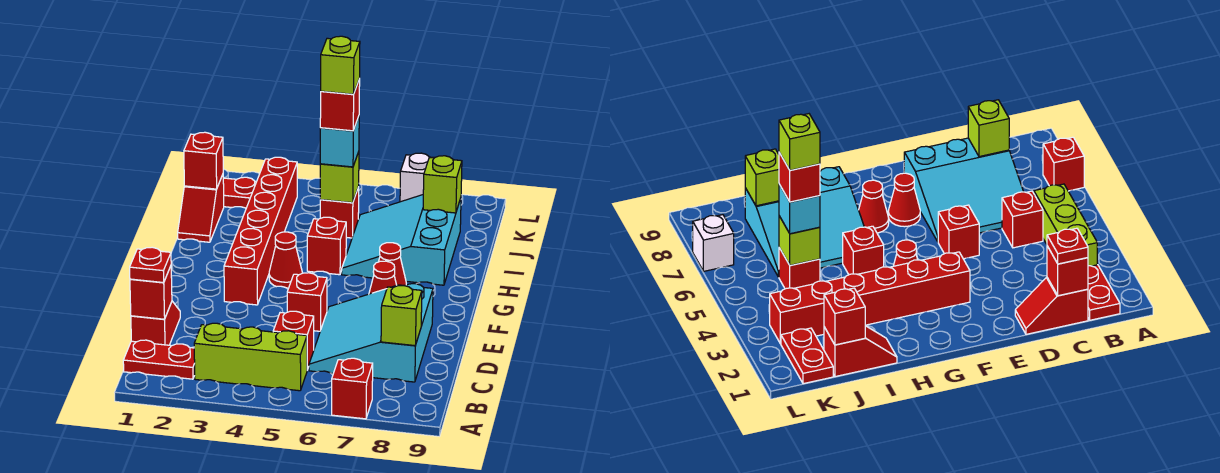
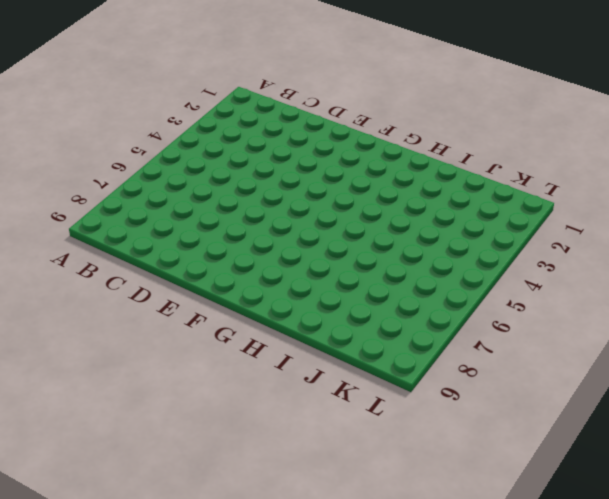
none -> red 1x1 brick [332,358,373,419]
none -> red 1x2 plate [123,340,195,379]
none -> lime 1x3 brick [194,323,307,391]

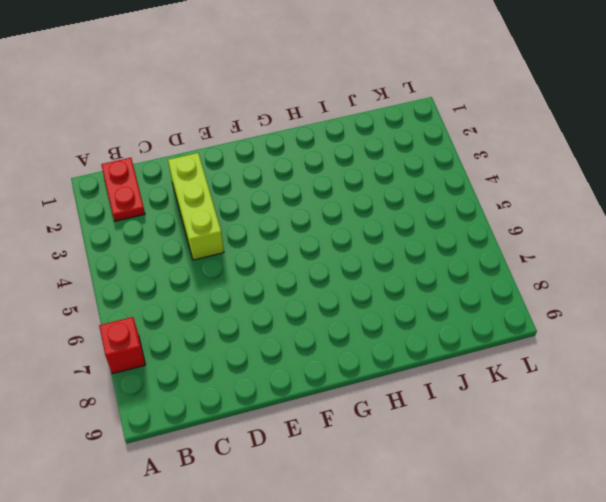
lime 1x3 brick [168,153,224,260] -> lime 1x3 brick moved to [194,323,307,391]
none -> red 1x2 slope [131,301,180,345]
none -> red 1x1 brick [273,311,314,370]
none -> cyan 3x3 slope [309,284,433,382]

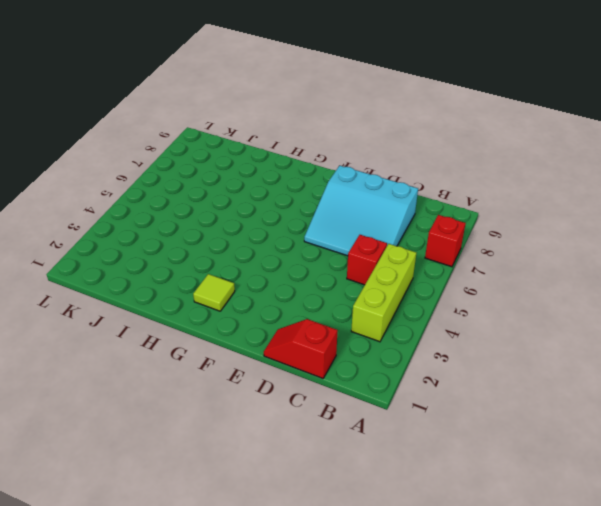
lime 1x1 tile [193,274,235,311] -> none
none -> red 1x2 plate [123,340,195,379]
none -> red 1x1 brick [287,273,327,331]
none -> red 1x6 brick [224,157,297,305]

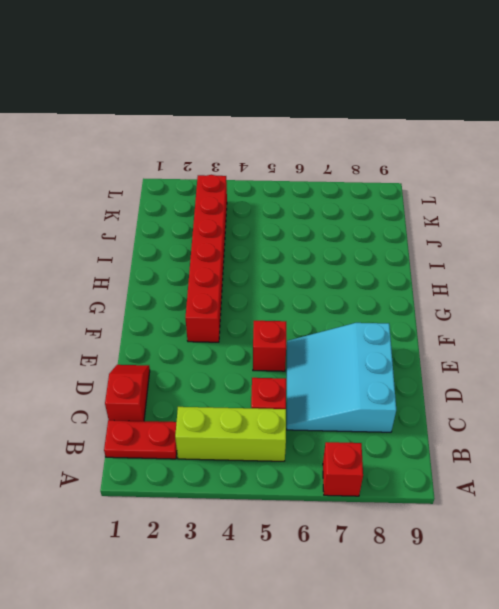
none -> red 1x1 cone [369,261,397,294]
none -> red 1x1 cone [269,232,302,288]
none -> red 1x1 cone [379,243,406,286]

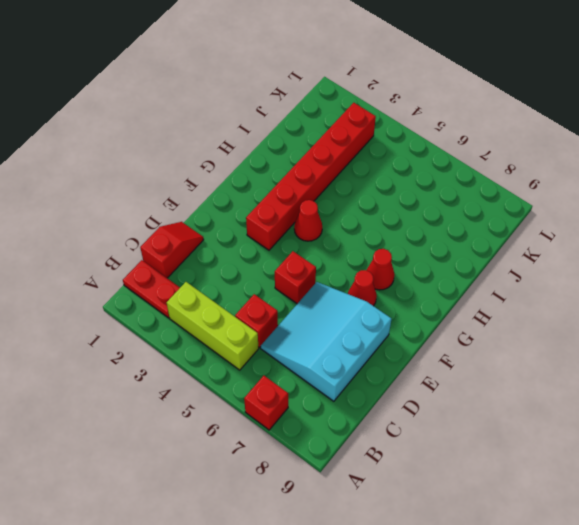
none -> red 1x1 brick [307,217,346,275]
none -> cyan 3x3 slope [342,195,461,285]
none -> red 1x2 slope [178,175,224,242]

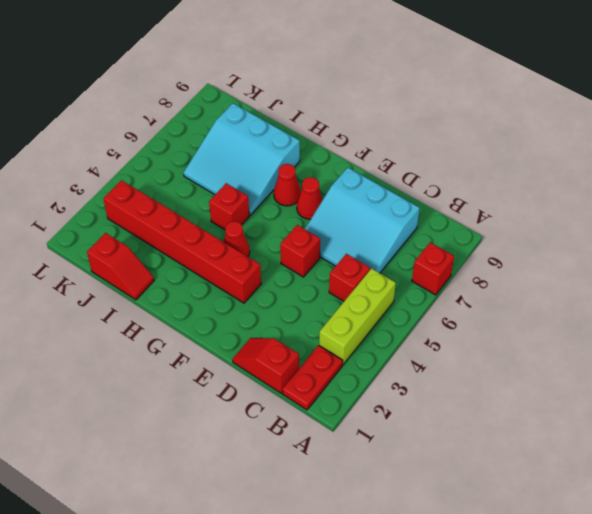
none -> red 1x1 brick [320,187,359,238]
none -> red 1x2 plate [223,177,257,208]
none -> white 1x1 brick [400,153,434,202]

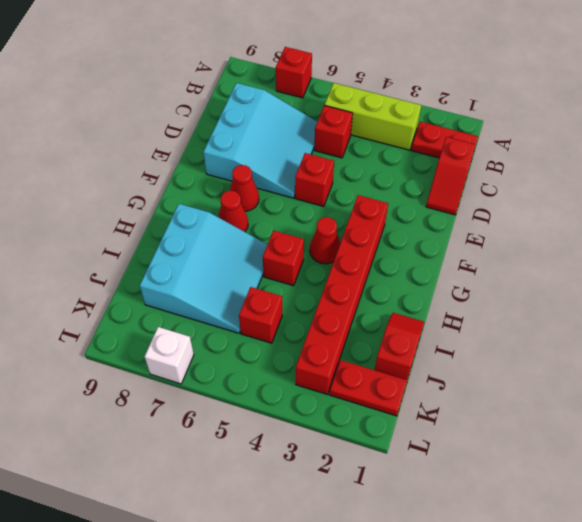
none -> red 1x1 brick [130,266,172,319]
none -> lime 1x1 brick [381,286,422,346]
none -> red 1x1 brick [184,132,223,189]

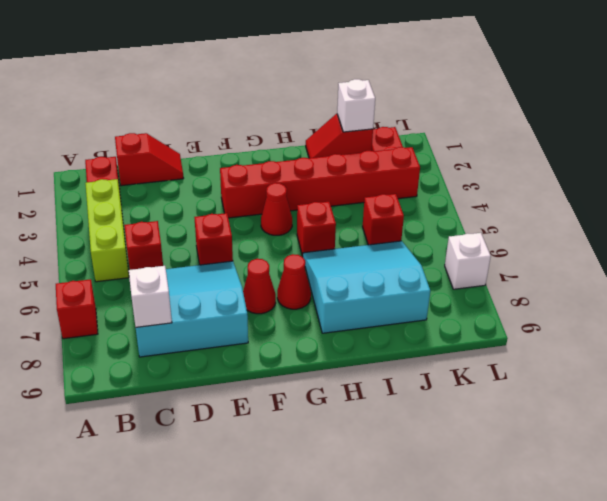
white 1x1 brick [129,266,172,327] -> lime 1x1 brick [381,286,422,346]
white 1x1 brick [337,79,375,132] -> red 1x1 brick [184,132,223,189]
none -> red 1x1 brick [130,266,172,319]
none -> lime 1x1 brick [320,152,359,203]
none -> lime 1x1 brick [423,156,462,213]

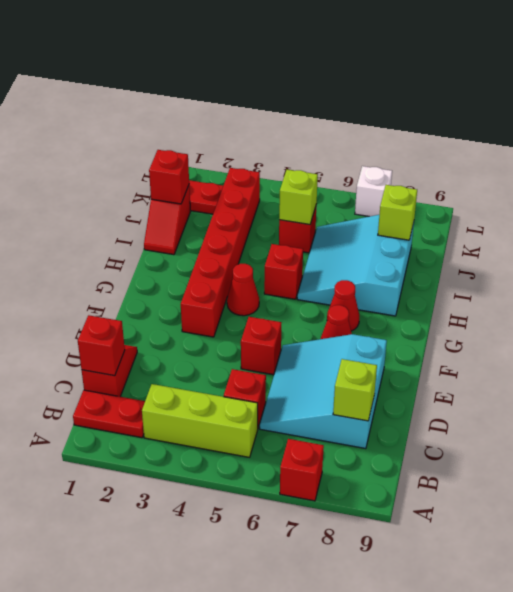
none -> red 1x1 plate [130,247,171,283]
none -> cyan 1x1 brick [320,116,359,167]
none -> red 1x1 brick [320,79,360,131]

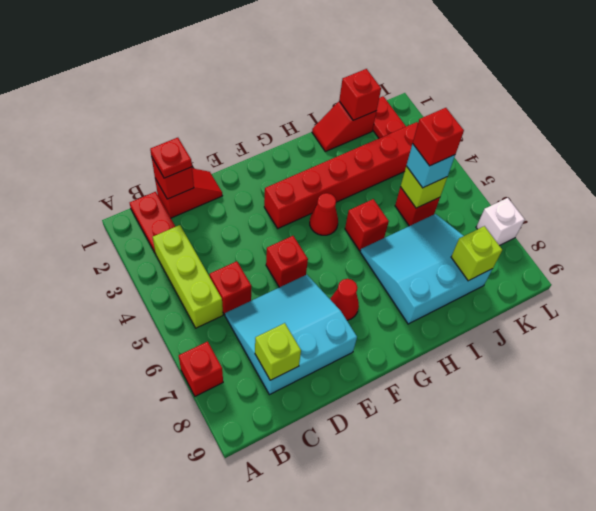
none -> red 1x1 cone [379,243,406,286]
none -> lime 1x1 brick [321,36,360,94]

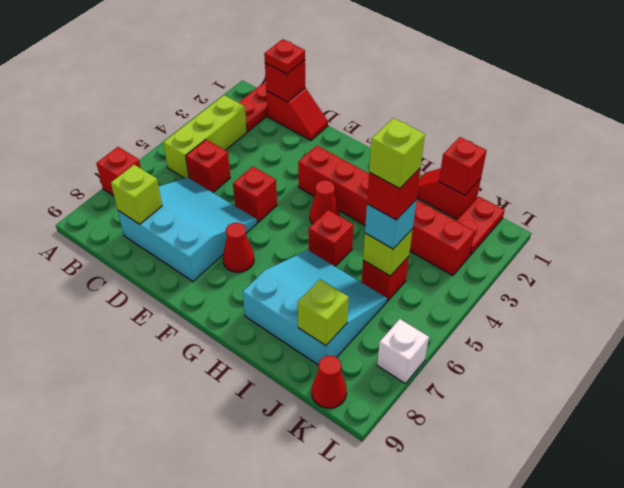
red 1x1 cone [312,356,347,408] -> red 1x1 cone moved to [379,243,406,286]

